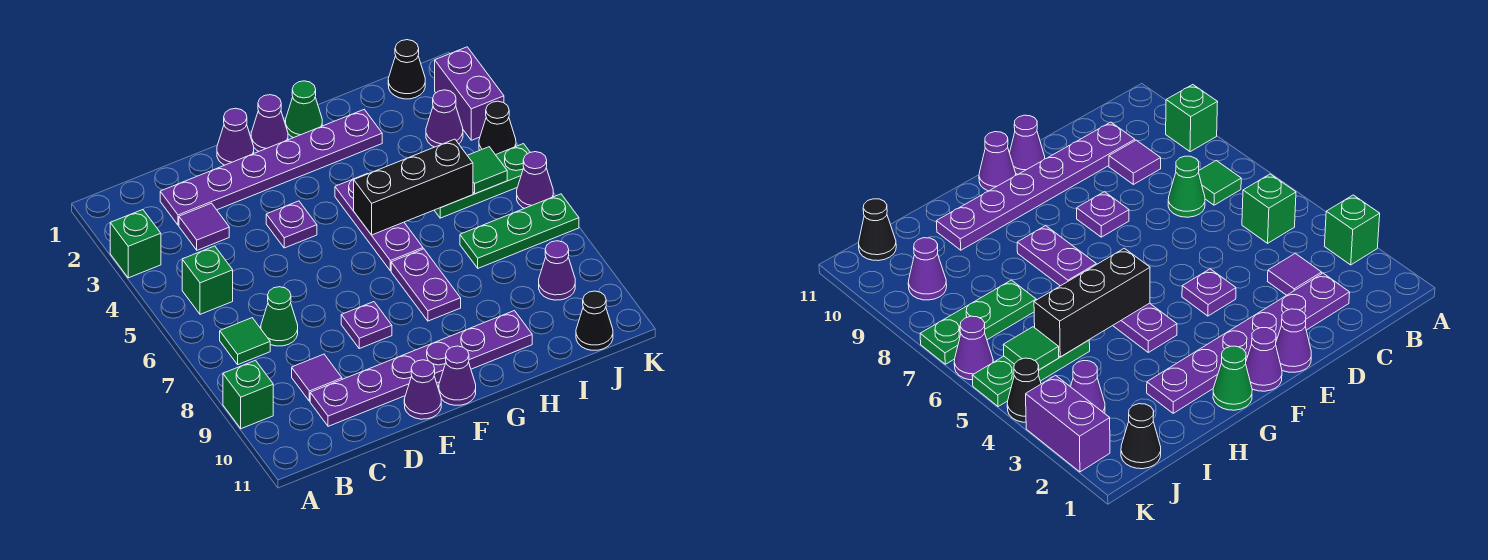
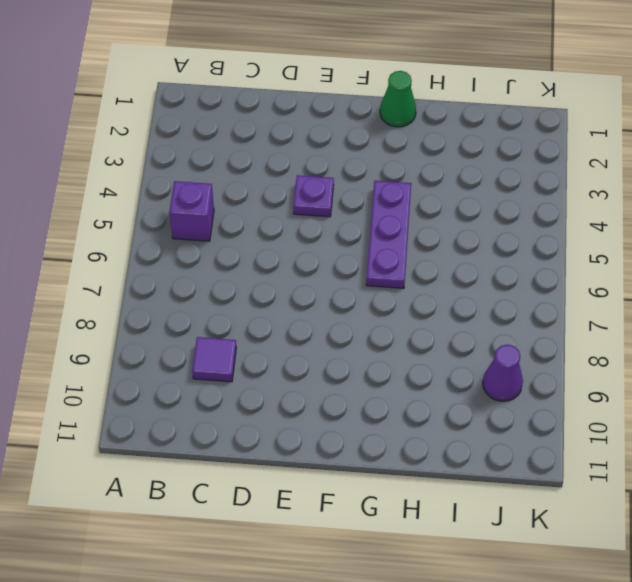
purple 1x1 brick [169,181,214,241] -> green 1x1 brick [182,246,233,314]
none -> green 1x1 brick [110,210,161,278]
none -> green 1x1 brick [223,360,273,429]
none -> green 1x1 tile [220,318,270,364]

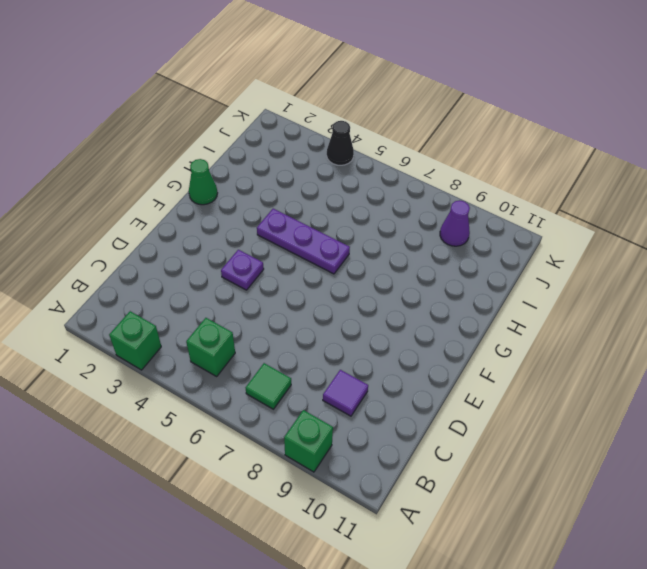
none -> purple 1x6 plate [160,110,382,225]
none -> purple 1x1 tile [179,203,229,250]
none -> green 1x1 cone [261,287,298,346]

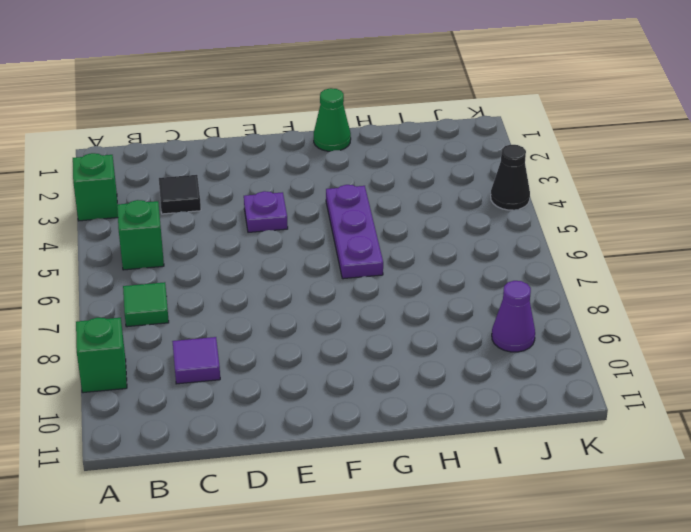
black 1x1 tile [159,175,201,214] -> purple 1x1 tile [179,203,229,250]
none -> purple 1x6 plate [160,110,382,225]
none -> green 1x1 cone [261,287,298,346]
none -> purple 1x6 plate [310,311,532,426]

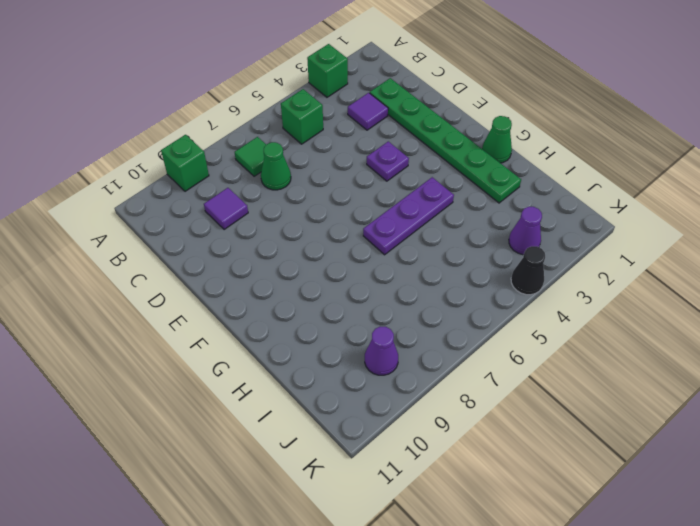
green 1x6 plate [370,78,521,203] -> purple 1x6 plate [160,110,382,225]
none -> purple 1x6 plate [310,311,532,426]
none -> purple 1x1 cone [217,108,254,165]
none -> purple 1x1 plate [341,302,392,349]

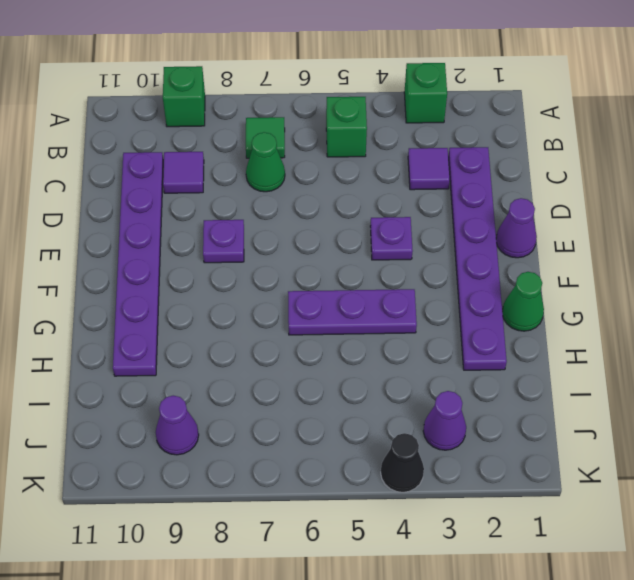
none -> purple 1x1 cone [404,360,441,419]
none -> purple 1x1 cone [251,95,288,151]
none -> purple 1x1 cone [439,346,476,405]

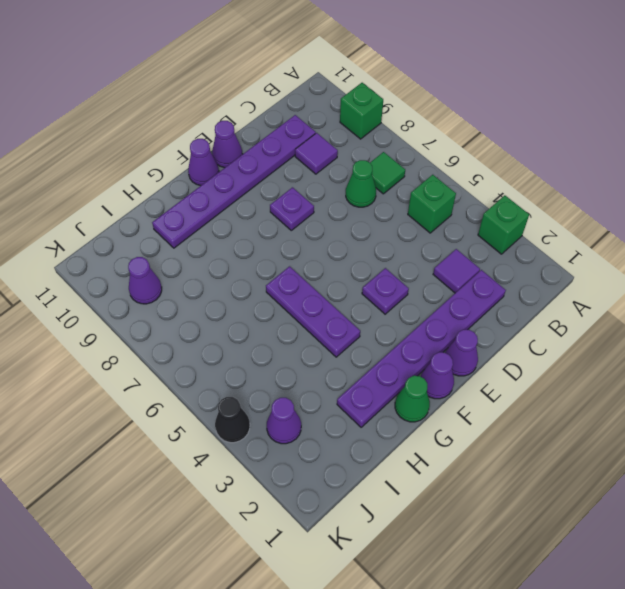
none -> purple 1x2 plate [391,249,461,321]
none -> green 1x3 plate [434,144,530,218]
none -> green 1x3 plate [460,194,579,268]

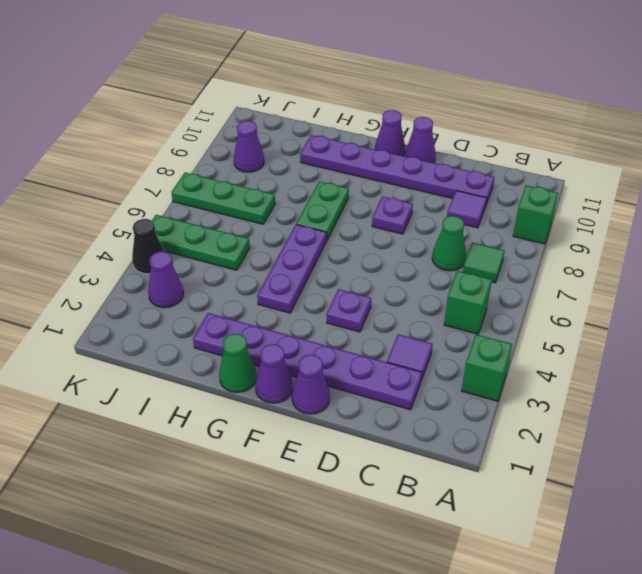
green 1x2 plate [296,181,349,240] -> purple 1x2 plate [391,249,461,321]
none -> black 1x1 cone [388,40,425,99]
none -> black 1x1 cone [576,291,613,350]
none -> purple 1x2 brick [435,47,504,140]

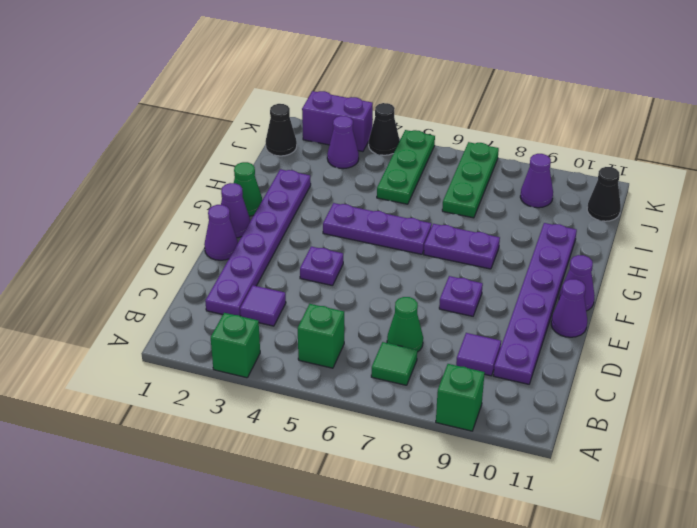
none -> purple 1x1 cone [517,152,553,208]
none -> black 1x3 brick [354,139,473,235]
none -> green 1x1 tile [467,147,507,194]

